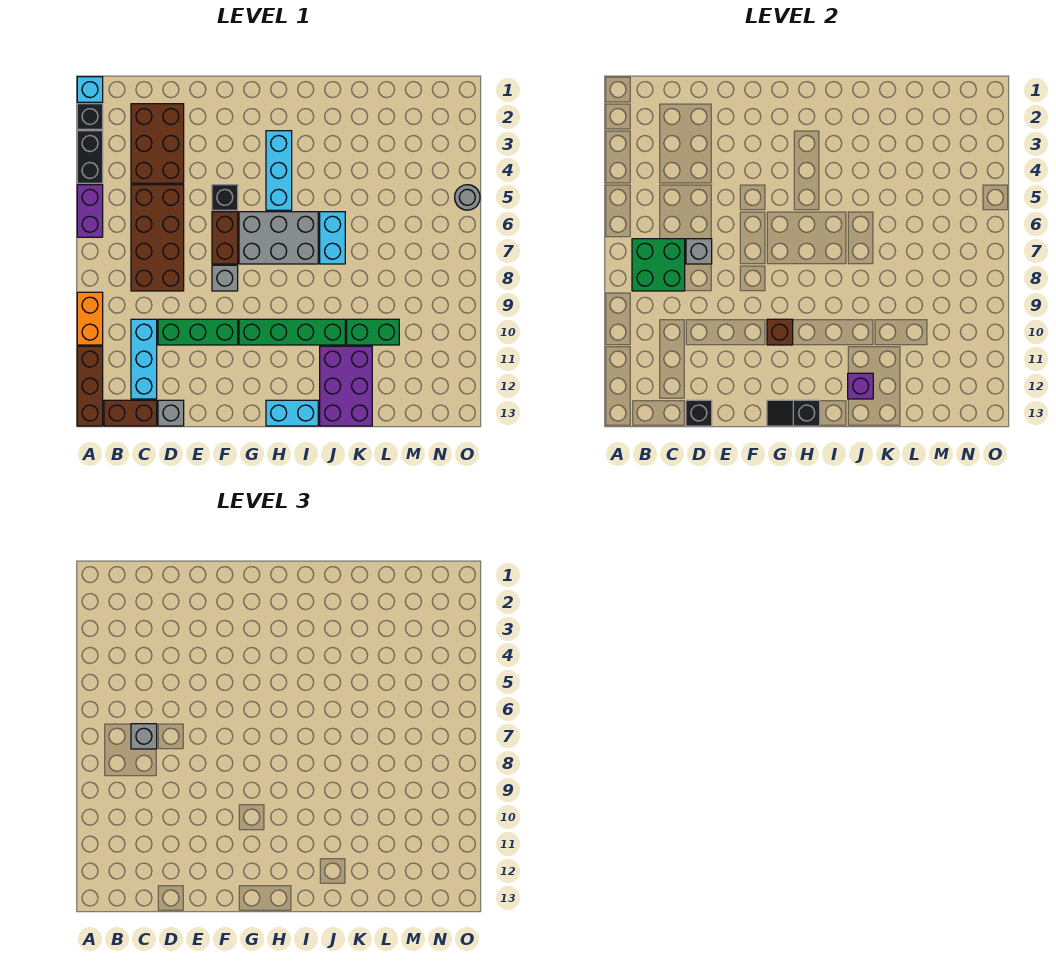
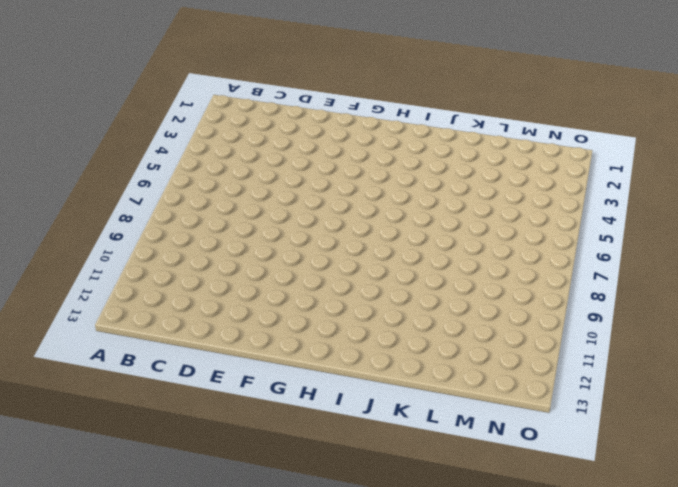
none -> cyan 1x1 brick [77,77,103,102]
none -> black 1x1 brick [77,104,103,129]
none -> black 1x2 brick [77,131,103,183]
none -> purple 1x2 brick [77,185,103,237]

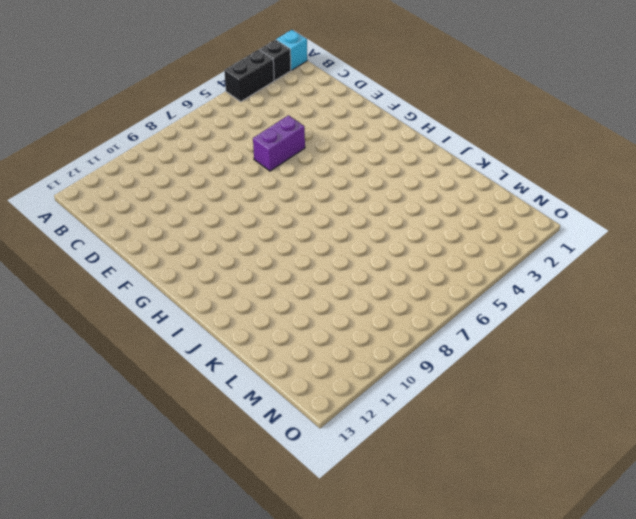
purple 1x2 brick [253,115,305,171] -> purple 1x2 brick moved to [77,185,103,237]
none -> orange 1x2 brick [77,292,103,345]
none -> brown 1x3 brick [77,346,103,426]
none -> brown 1x2 brick [104,400,157,426]
none -> brown 2x3 brick [131,104,184,183]

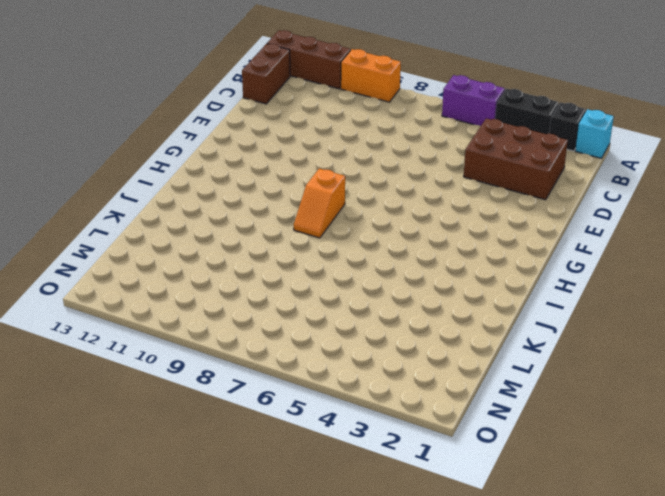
orange 1x2 slope [294,169,345,238] -> none
none -> brown 2x4 brick [131,185,184,291]
none -> cyan 1x3 brick [131,319,157,399]
none -> green 1x3 brick [158,319,238,345]
none -> grey 1x1 brick [158,400,184,426]

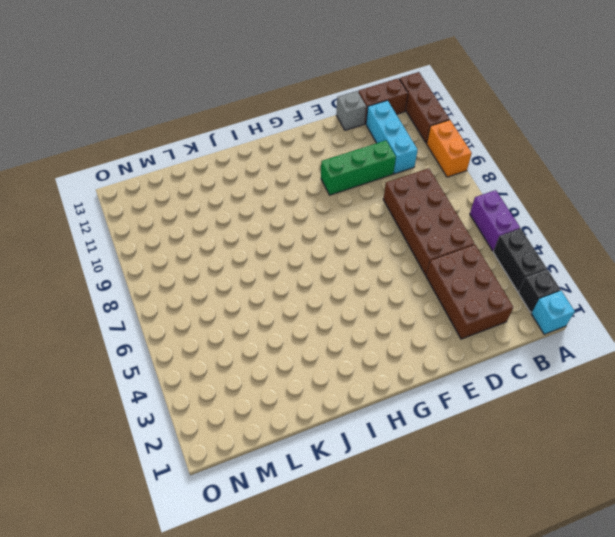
none -> black 1x1 brick [212,185,238,210]
none -> brown 1x2 brick [212,212,238,264]
none -> grey 1x1 brick [212,265,238,291]
none -> grey 2x3 brick [239,212,318,264]

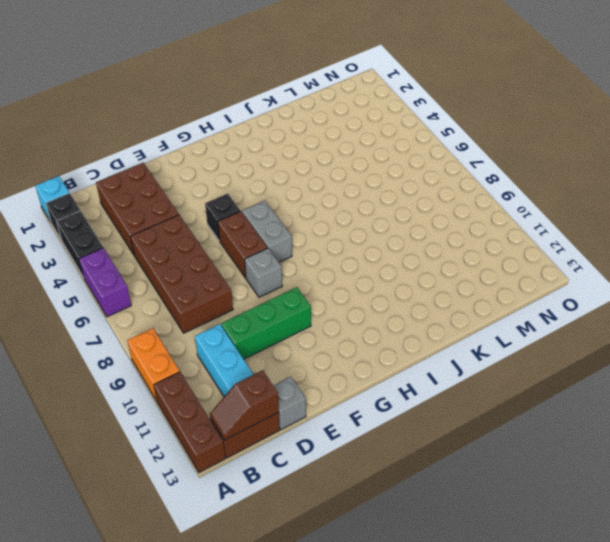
brown 1x2 slope [210,370,279,440] -> none
grey 1x2 brick [242,201,292,262] -> grey 2x3 brick [239,212,318,264]
none -> green 1x4 brick [239,319,345,345]
none -> cyan 1x3 brick [266,131,292,210]
none -> cyan 1x2 brick [266,400,318,426]
none -> cyan 1x2 brick [320,212,345,264]

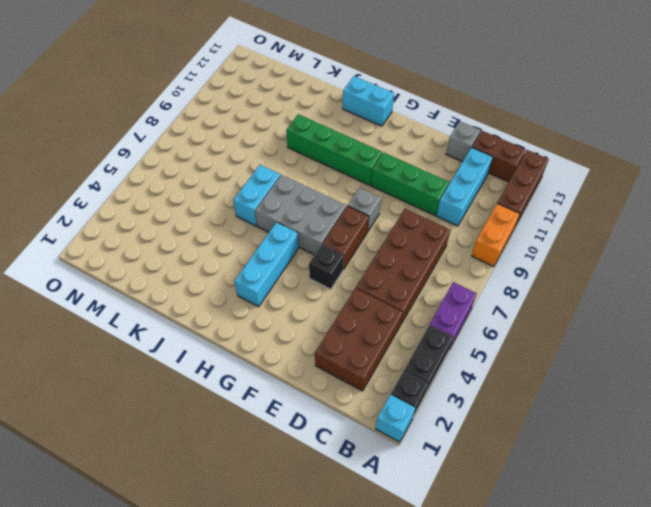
none -> purple 2x3 brick [320,346,372,426]
none -> green 1x2 brick [347,319,399,345]
none -> grey 1x1 round brick [455,185,480,210]
none -> green 2x2 brick [632,239,685,291]

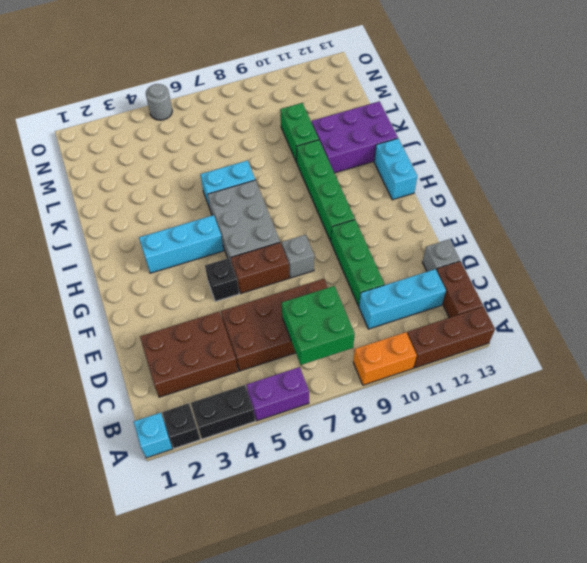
none -> grey 1x1 brick [686,239,712,264]
none -> black 1x1 brick [686,400,712,426]
none -> brown 1x1 brick [767,319,793,345]
none -> black 1x2 slope [767,400,820,426]

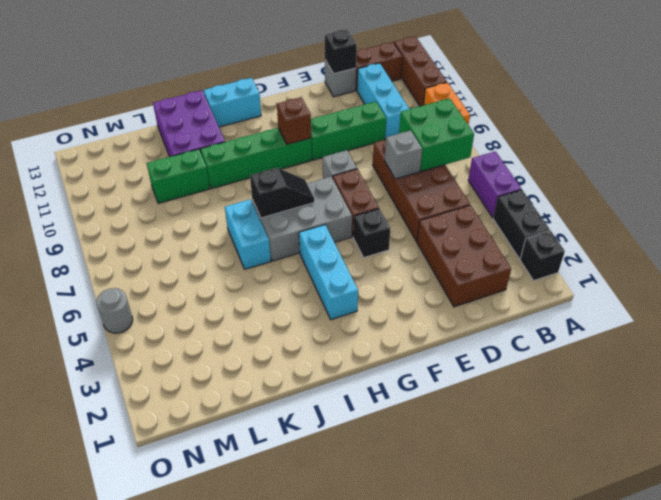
black 1x2 slope [250,168,314,218] -> black 1x2 slope moved to [767,400,820,426]
none -> cyan 1x1 brick [77,77,103,102]
none -> purple 1x1 brick [848,373,873,399]
none -> grey 1x1 brick [131,724,157,749]

